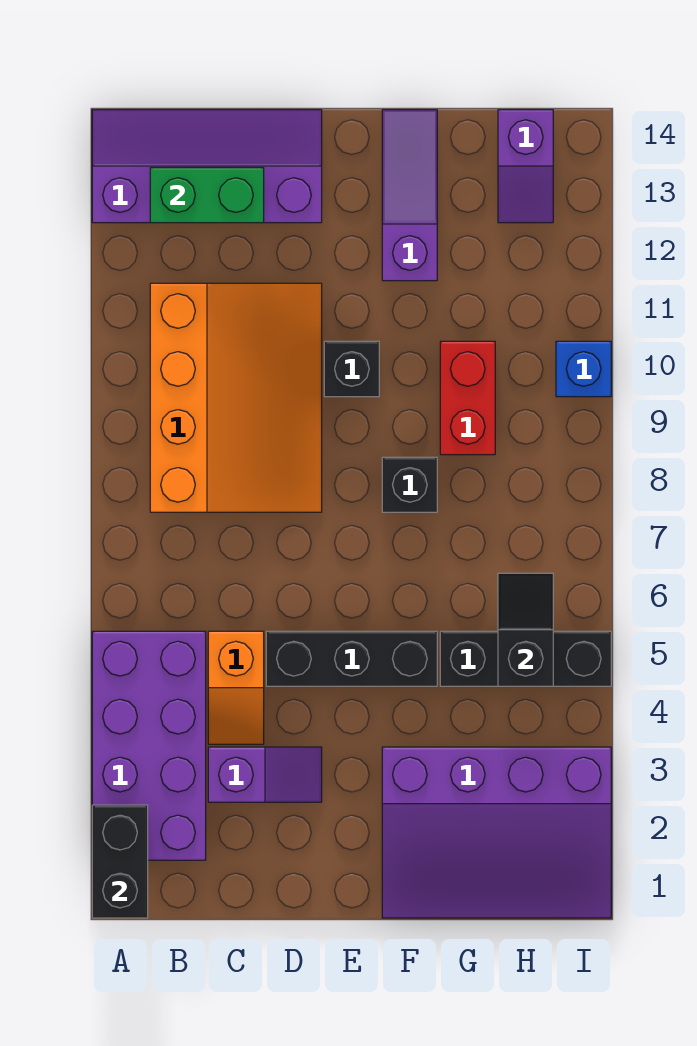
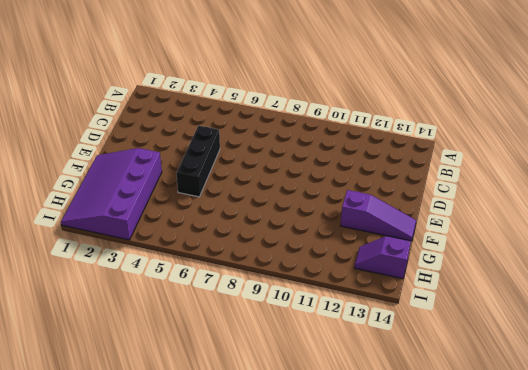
none -> purple 2x4 brick [92,631,206,860]
none -> purple 2x4 slope [92,110,322,223]
none -> orange 3x4 slope [150,283,322,512]

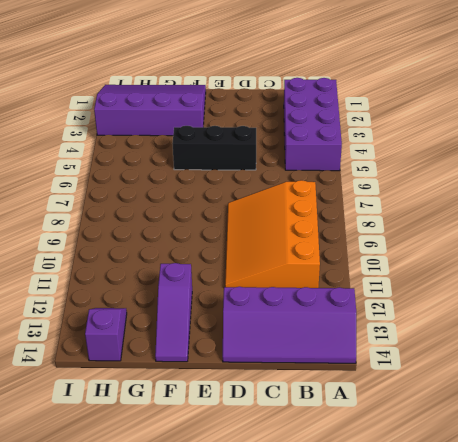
none -> purple 1x2 slope [208,747,322,802]
none -> orange 1x2 slope [208,631,264,744]
none -> black 1x1 brick [324,341,379,397]

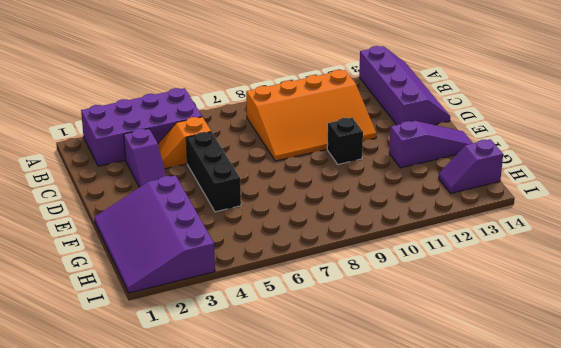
none -> black 1x1 brick [382,457,437,512]
none -> black 1x3 brick [440,631,611,686]
none -> red 1x2 brick [440,341,495,455]

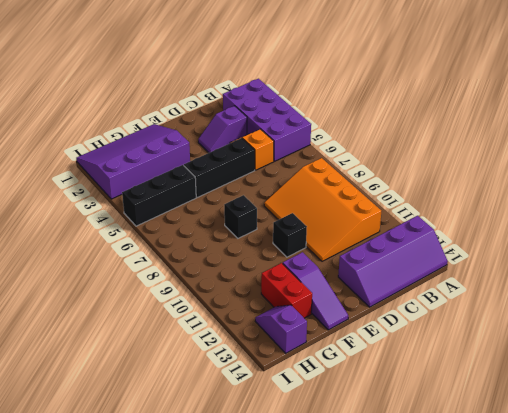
red 1x2 brick [261,263,312,318] -> red 1x2 brick moved to [440,341,495,455]
none -> blue 1x1 brick [556,341,611,397]
none -> black 1x2 brick [92,805,148,918]
none -> green 1x2 brick [150,168,264,223]

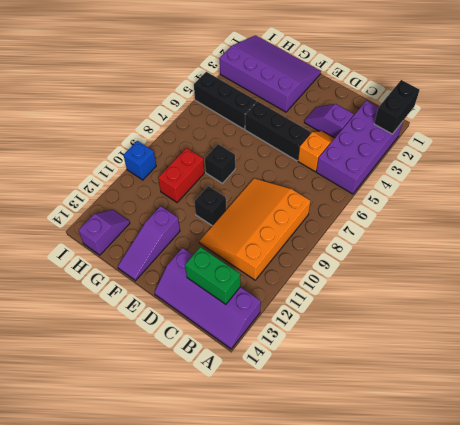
none -> black 1x2 slope [498,573,553,686]

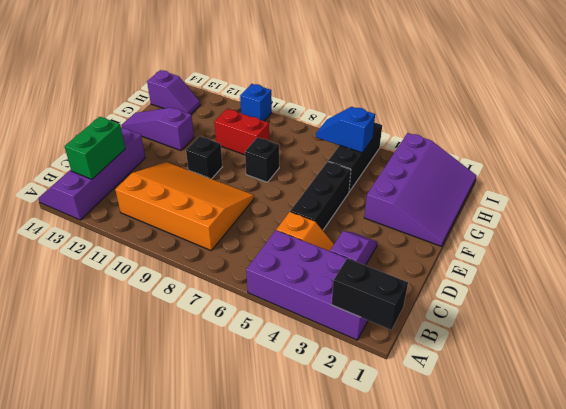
blue 1x2 slope [316,107,375,153] -> black 1x2 slope [498,573,553,686]

